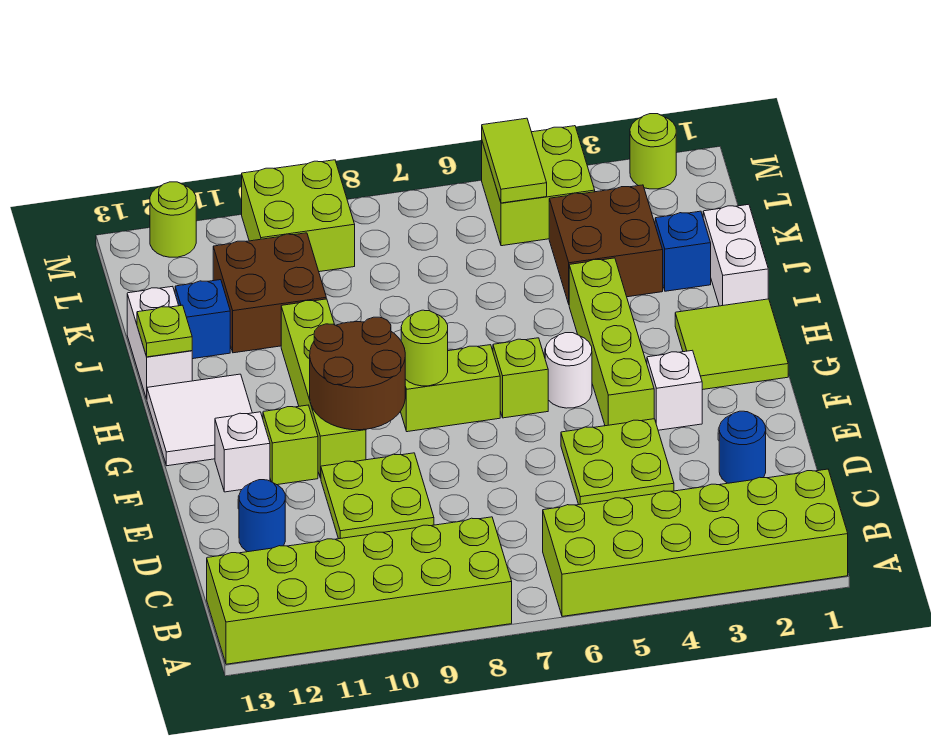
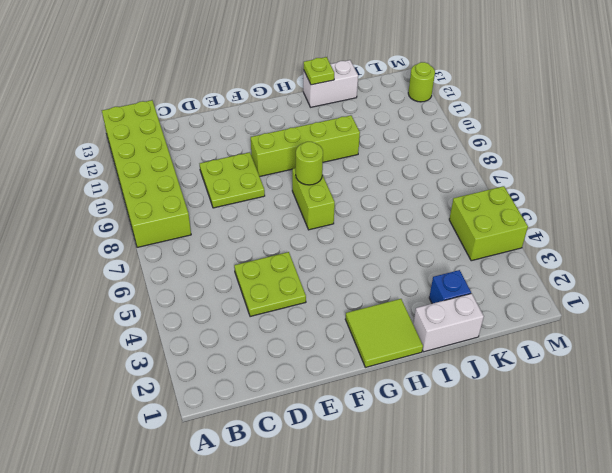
none -> lime 2x6 brick [543,469,848,616]
none -> blue 1x1 round brick [719,411,766,483]
none -> blue 1x1 round brick [239,480,285,552]
none -> white 1x1 brick [647,350,702,430]

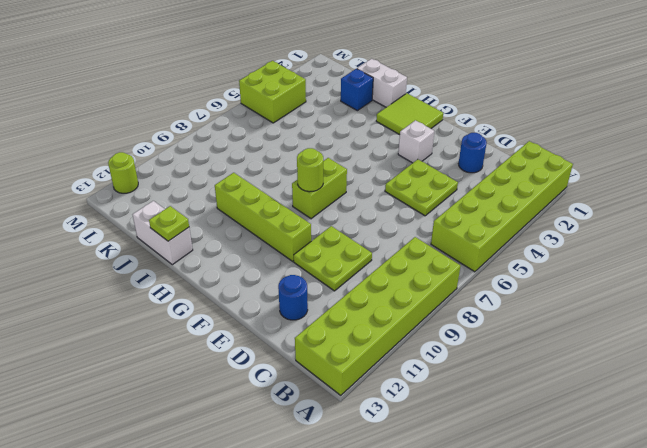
none -> lime 1x4 brick [569,258,654,426]
none -> lime 1x1 brick [263,405,318,485]
none -> white 1x1 brick [215,412,270,492]
none -> white 1x1 round brick [545,333,592,408]

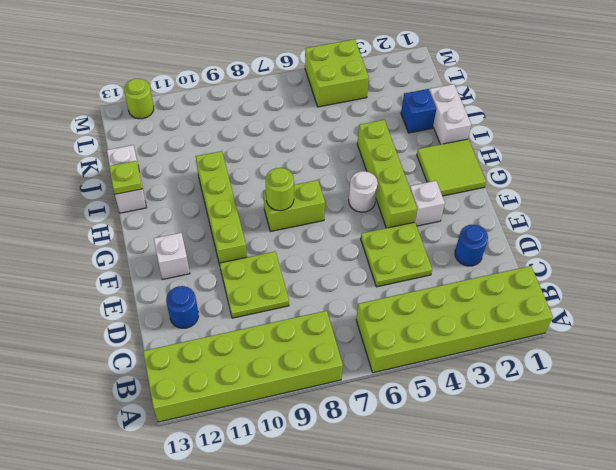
none -> lime 1x1 brick [263,405,318,485]
none -> lime 1x1 brick [493,338,548,418]
none -> white 2x2 tile [147,374,252,466]
none -> brown 2x2 brick [549,185,663,304]

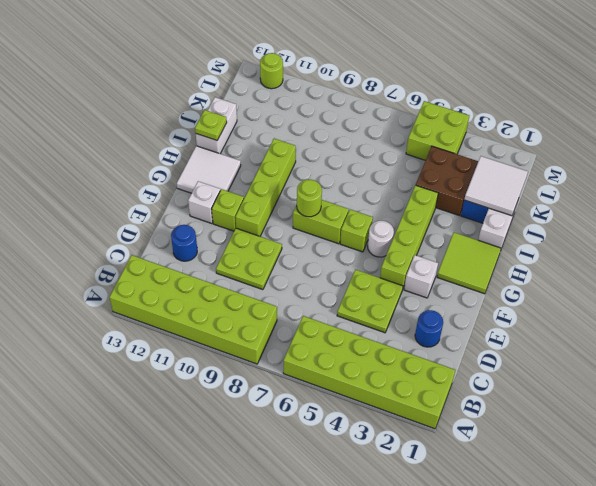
white 2x2 tile [464,156,528,216] -> none
none -> brown 2x2 brick [213,233,326,353]
none -> blue 1x1 brick [175,280,230,359]
none -> lime 2x2 brick [242,160,355,272]
none -> lime 1x1 round brick [630,114,676,189]

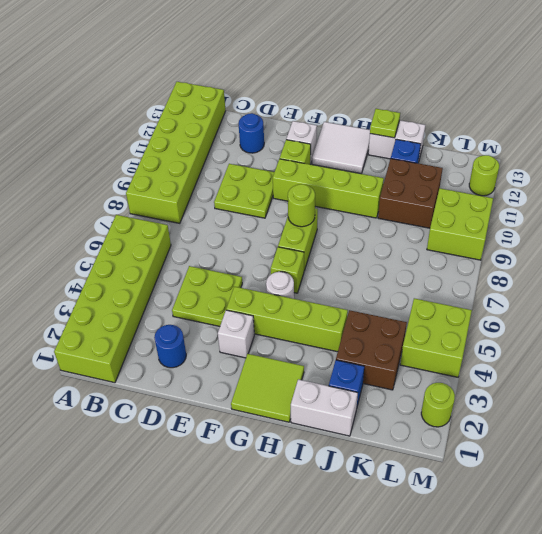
none -> brown 2x2 round brick [310,317,405,430]
none -> lime 1x2 tile [482,118,547,203]

